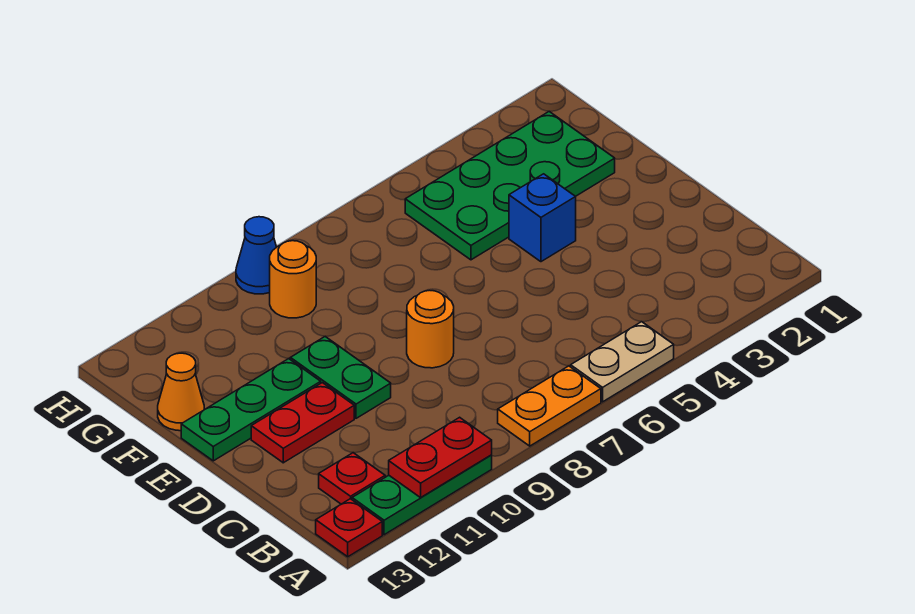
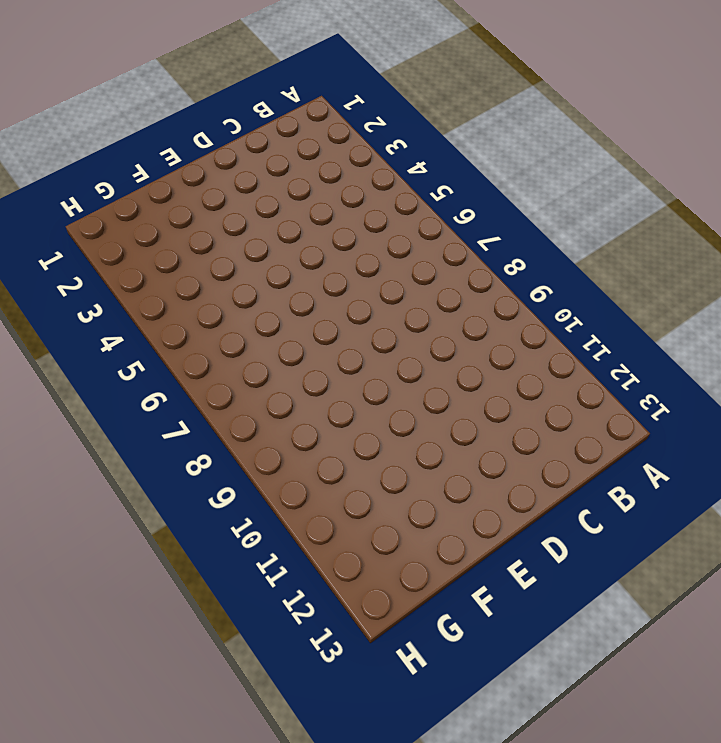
none -> tan 1x2 plate [571,322,674,402]
none -> orange 1x2 plate [498,366,601,446]
none -> green 1x3 plate [352,455,492,535]

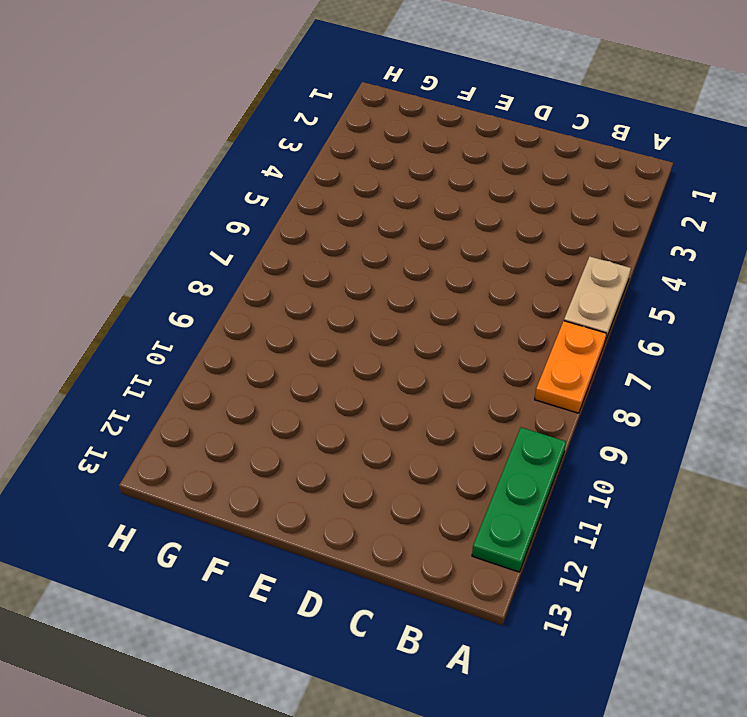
none -> red 1x1 plate [316,499,382,557]
none -> red 1x1 plate [319,453,385,504]
none -> orange 1x1 round brick [407,290,454,368]

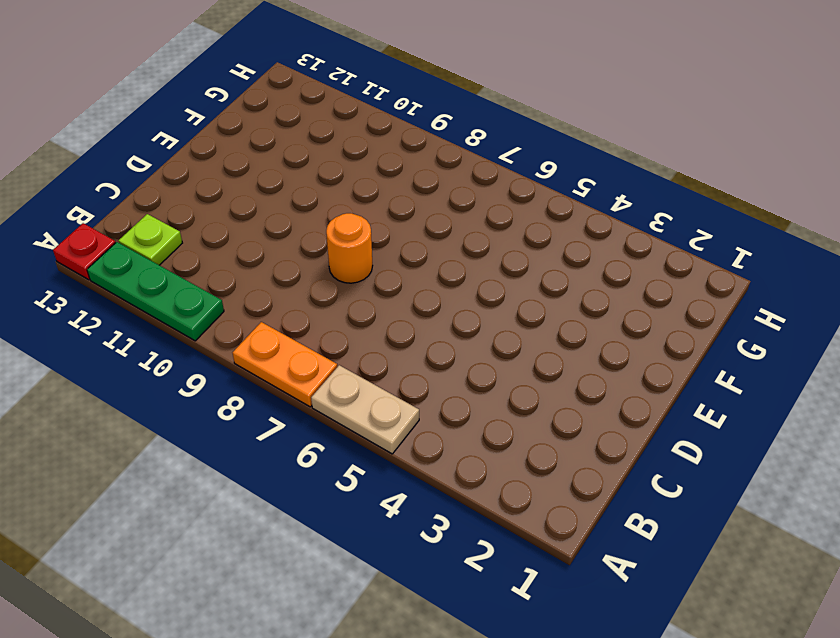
lime 1x1 plate [119,214,182,265] -> red 1x1 plate [319,453,385,504]
none -> green 1x2 plate [290,337,391,418]
none -> red 1x2 plate [251,383,354,463]
none -> blue 1x1 brick [509,174,576,262]

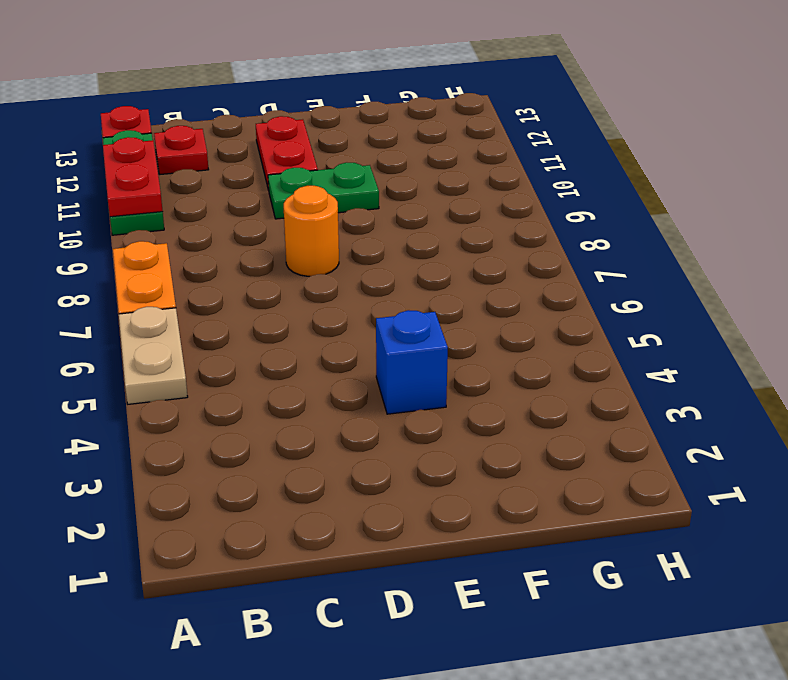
none -> green 1x3 plate [181,359,321,461]
none -> green 2x4 plate [405,111,615,260]
none -> orange 1x1 cone [158,353,204,431]

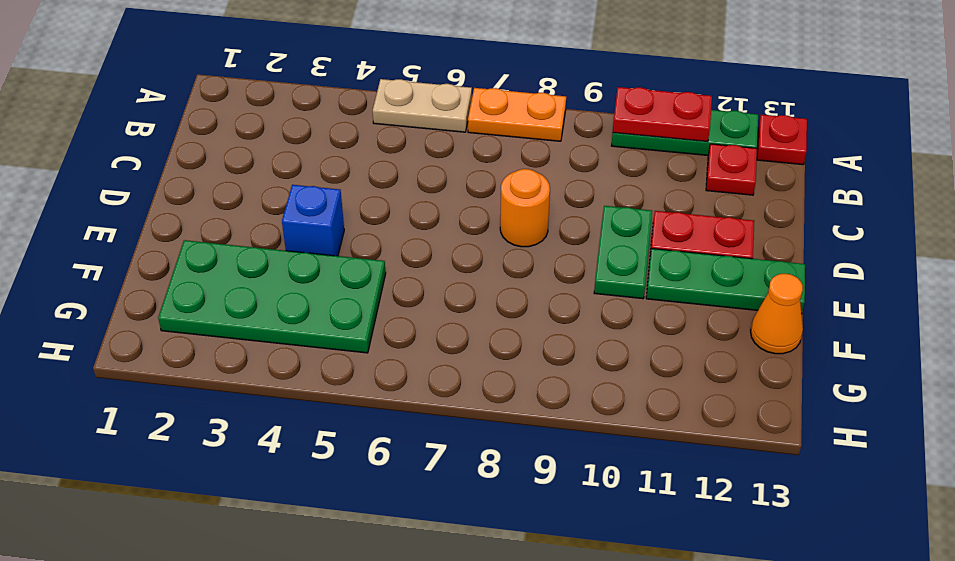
none -> orange 1x1 round brick [270,241,316,318]
none -> blue 1x1 cone [236,217,276,294]

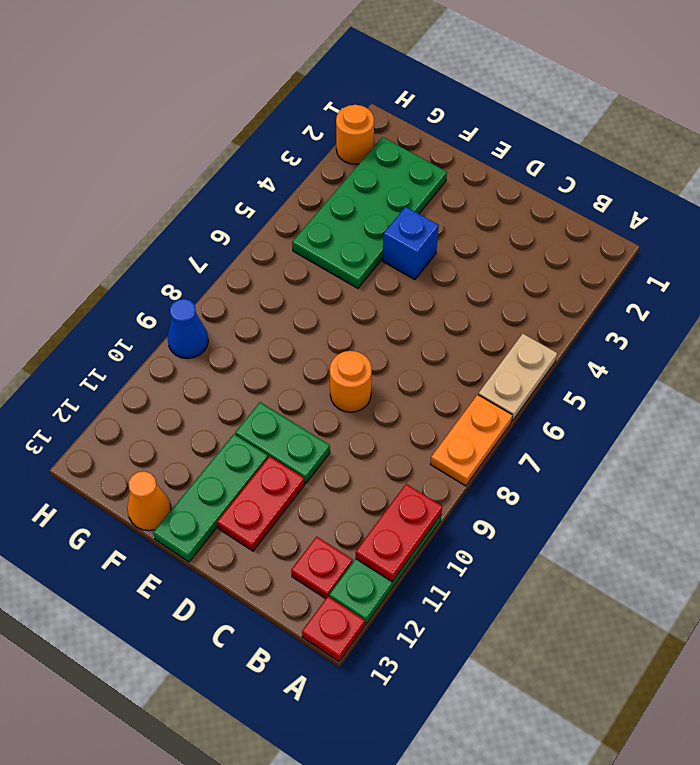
orange 1x1 round brick [336,105,374,164] -> orange 1x1 round brick moved to [270,241,316,318]

